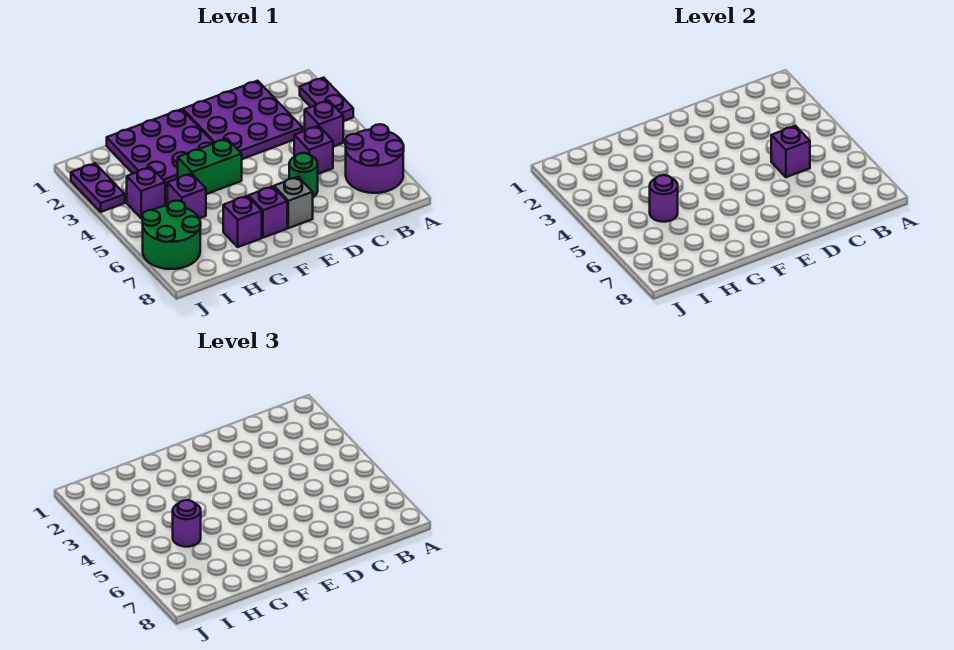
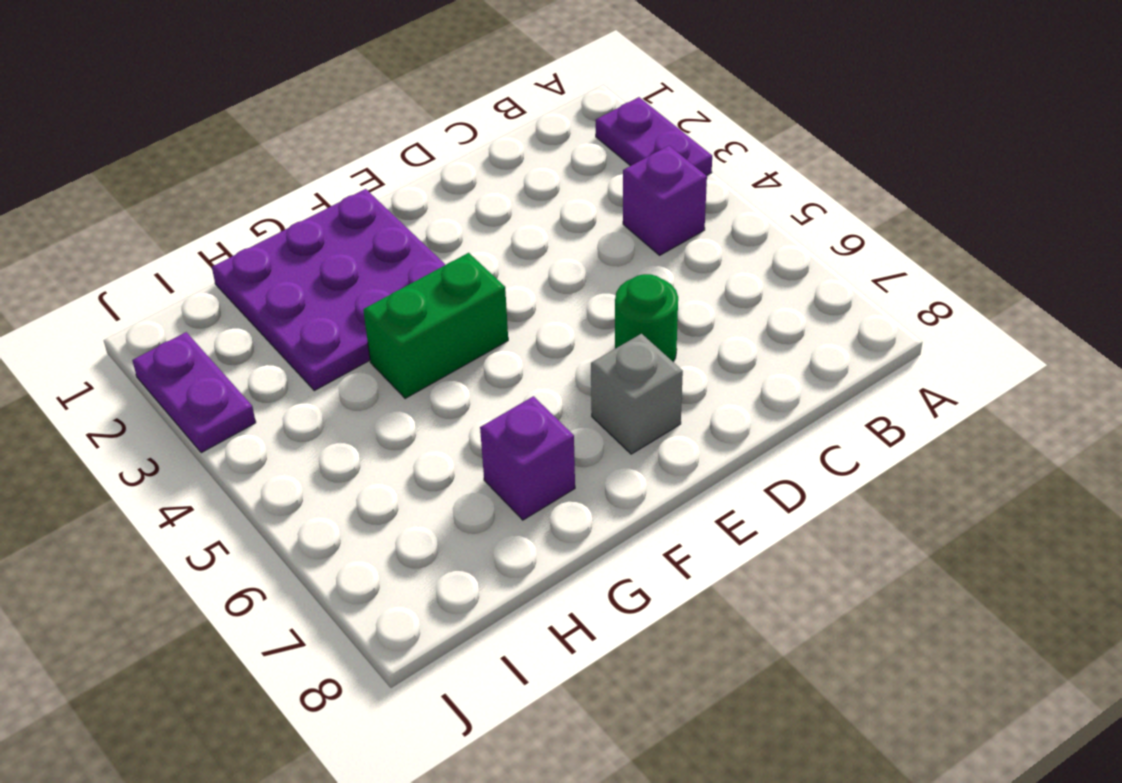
none -> purple 2x2 round brick [345,124,404,193]
none -> purple 3x3 plate [183,81,303,159]
none -> purple 1x1 brick [294,126,333,174]

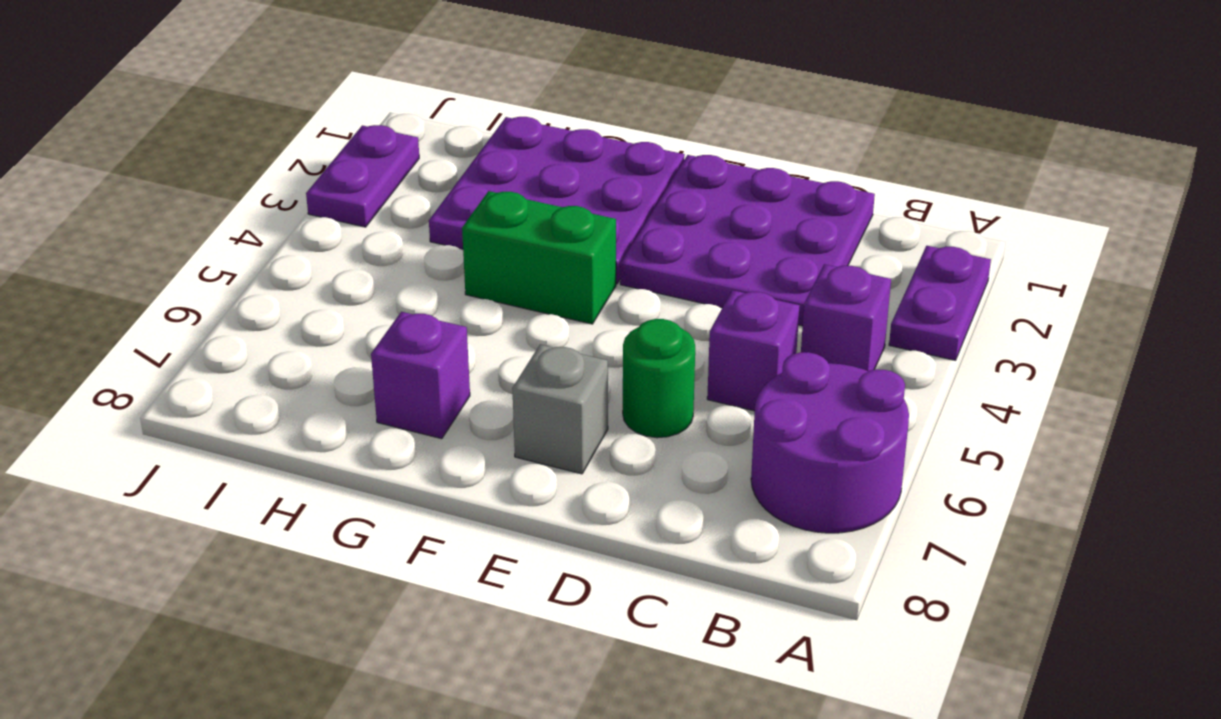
none -> purple 1x1 brick [249,186,287,238]
none -> purple 1x1 brick [167,174,206,218]
none -> purple 1x1 brick [127,167,165,218]

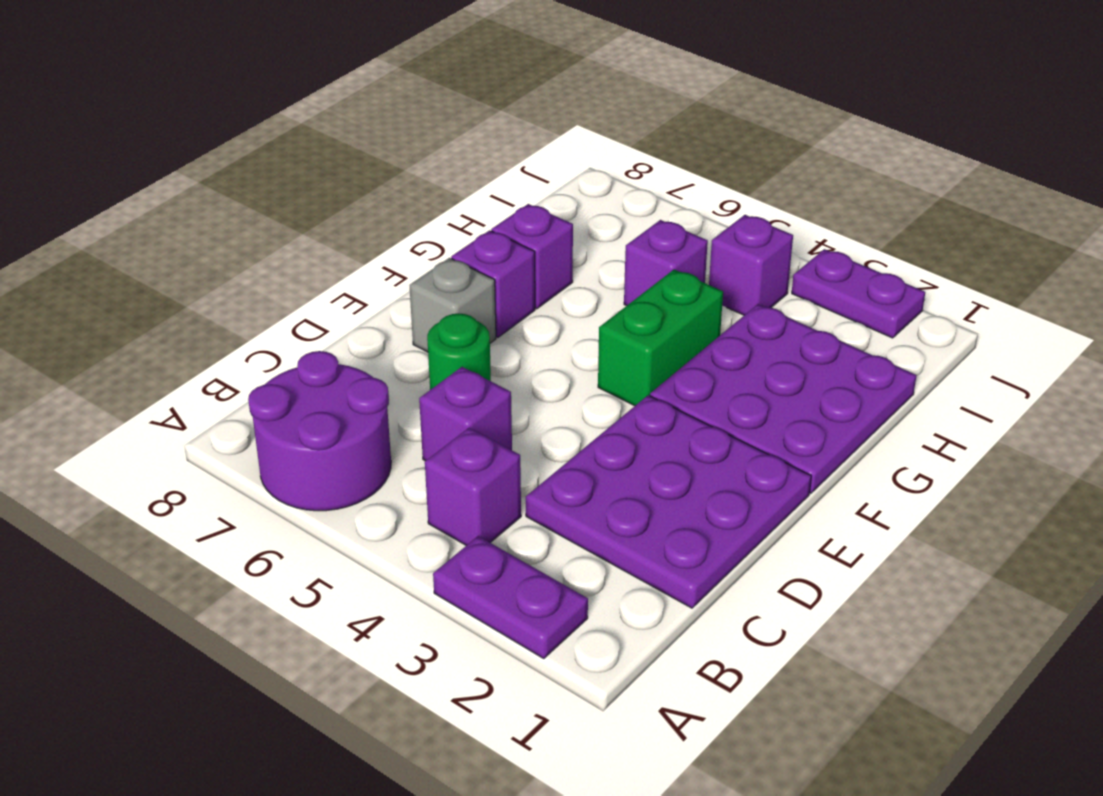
none -> green 2x2 round brick [142,201,201,269]
none -> purple 1x1 brick [771,126,810,177]
none -> purple 1x1 round brick [650,175,678,222]

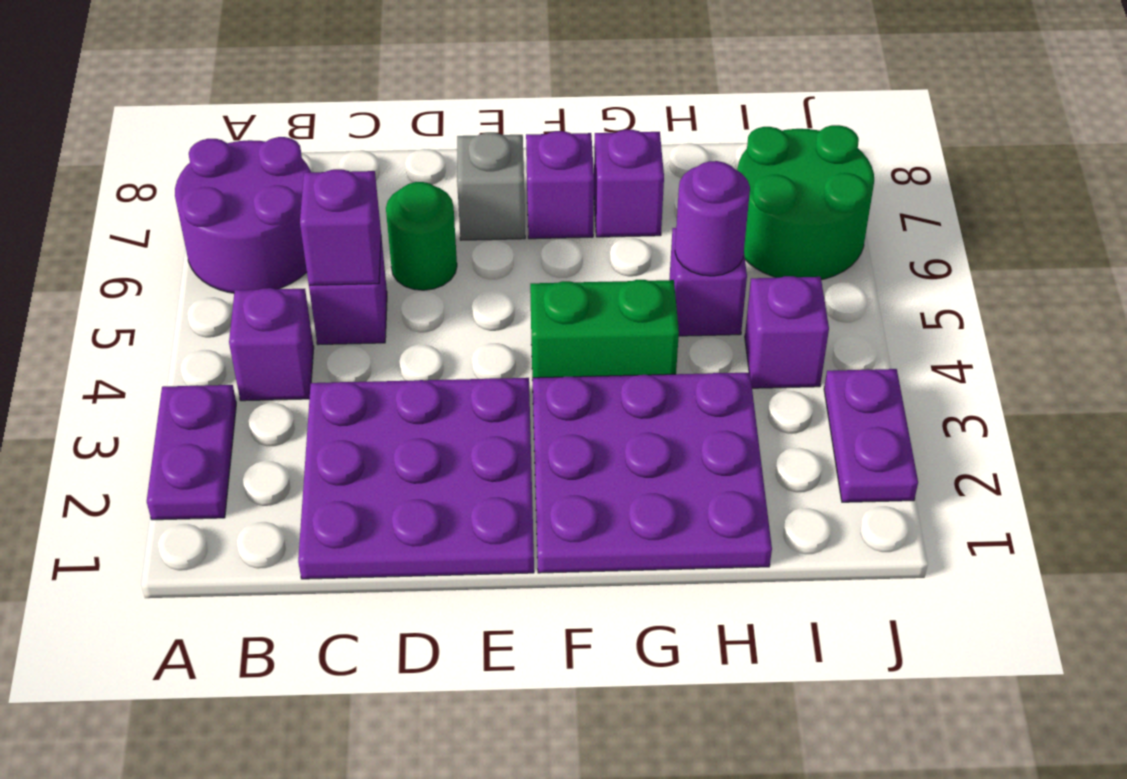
none -> purple 1x1 round brick [173,500,201,547]

